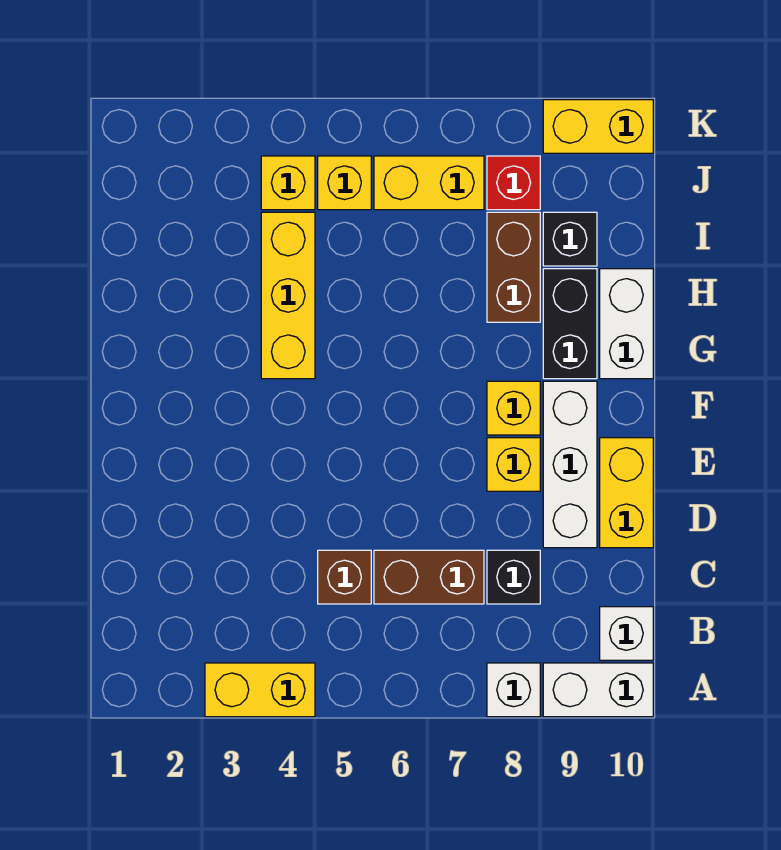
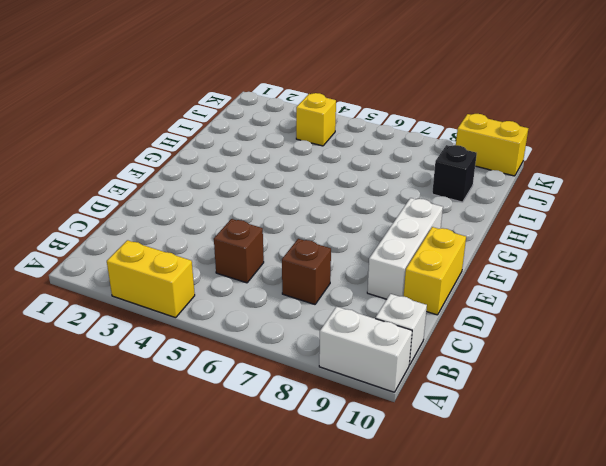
brown 1x1 brick [282,239,331,304] -> brown 1x2 brick [374,550,484,604]
none -> white 1x1 brick [487,663,540,717]
none -> black 1x1 brick [487,550,540,604]
none -> yellow 1x1 brick [487,438,540,491]

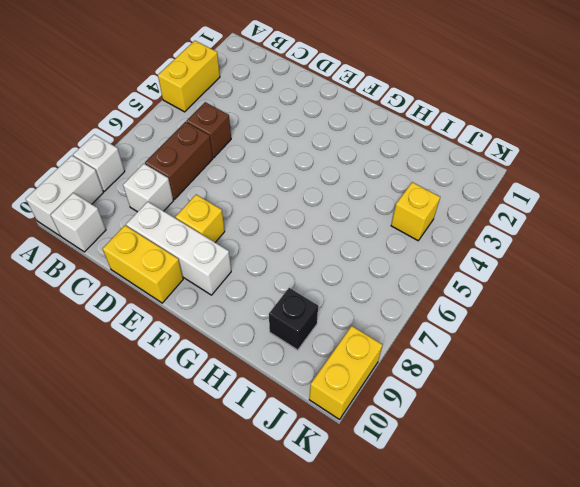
white 1x1 brick [123,164,173,212] -> black 1x1 brick [487,550,540,604]
none -> yellow 1x1 brick [487,381,540,435]
none -> yellow 1x3 brick [261,212,315,379]
none -> black 1x2 brick [543,269,597,379]

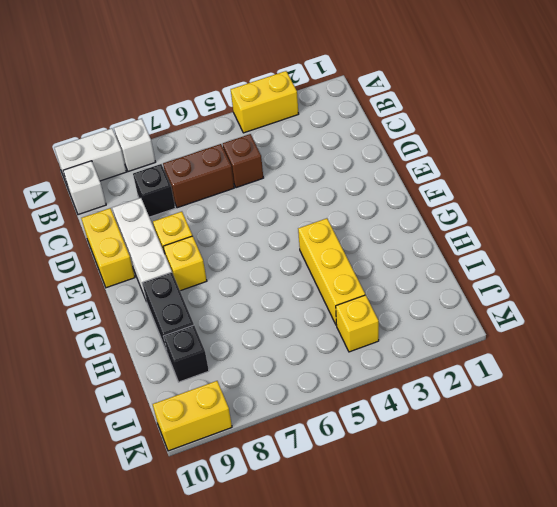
none -> white 1x2 brick [600,269,653,379]
none -> brown 1x2 brick [487,212,540,322]
none -> yellow 1x1 brick [318,156,371,210]

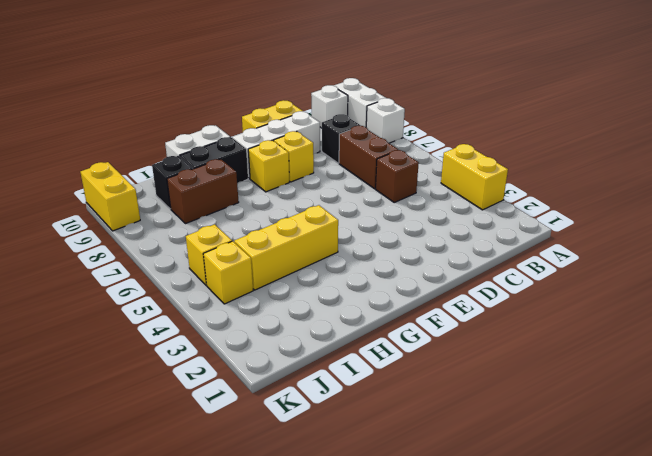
none -> yellow 1x2 brick [374,156,484,210]
none -> red 1x1 brick [487,156,540,210]

